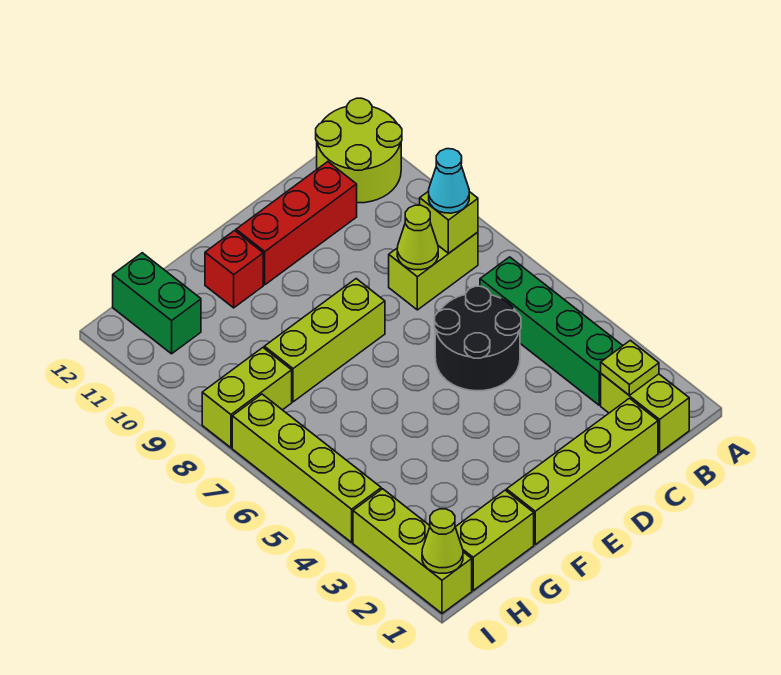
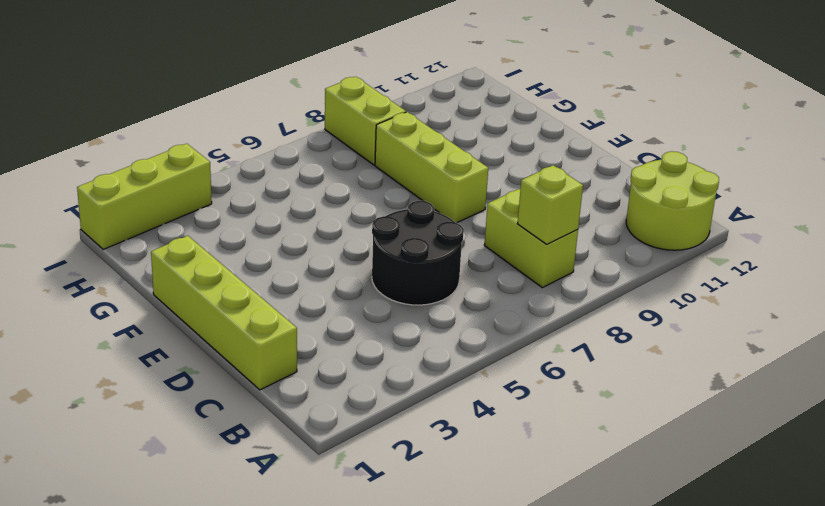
none -> lime 1x2 brick [601,374,689,453]
none -> green 1x4 brick [480,257,623,405]
none -> red 1x3 brick [236,162,357,285]

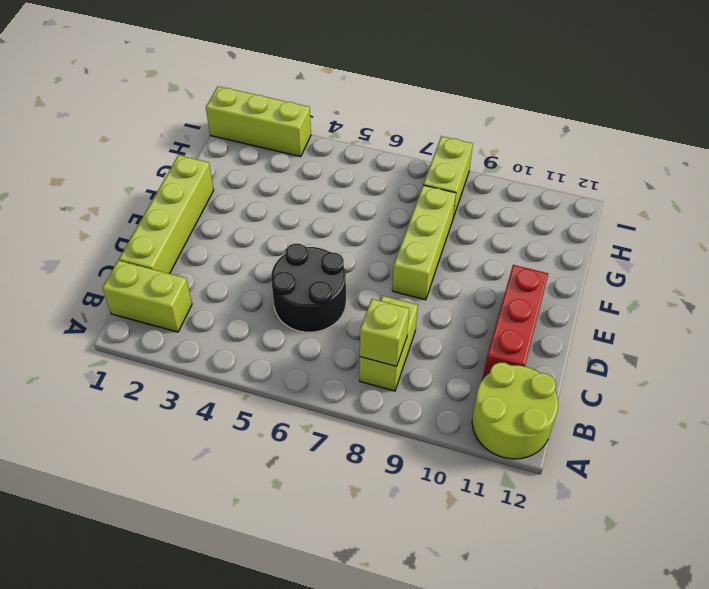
none -> green 1x4 brick [480,257,623,405]
none -> red 1x1 brick [205,231,263,308]
none -> lime 1x2 brick [455,490,534,590]

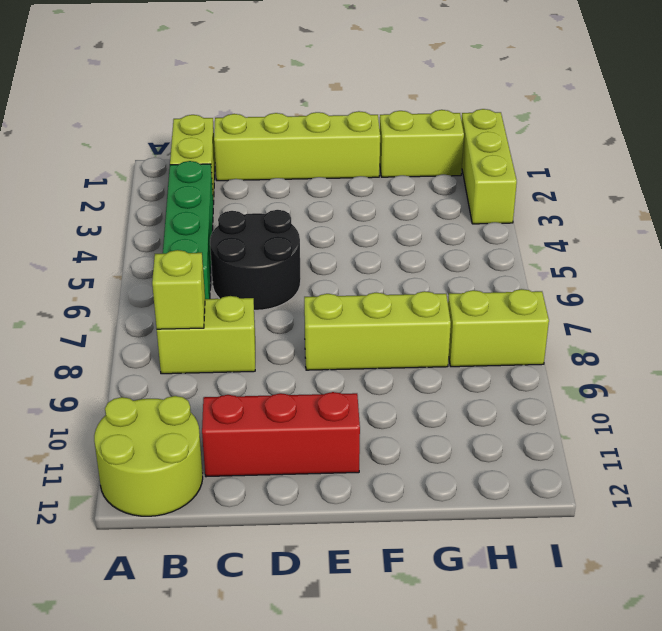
none -> red 1x1 brick [205,231,263,308]
none -> green 1x2 brick [113,253,201,354]
none -> lime 1x4 brick [232,394,381,542]

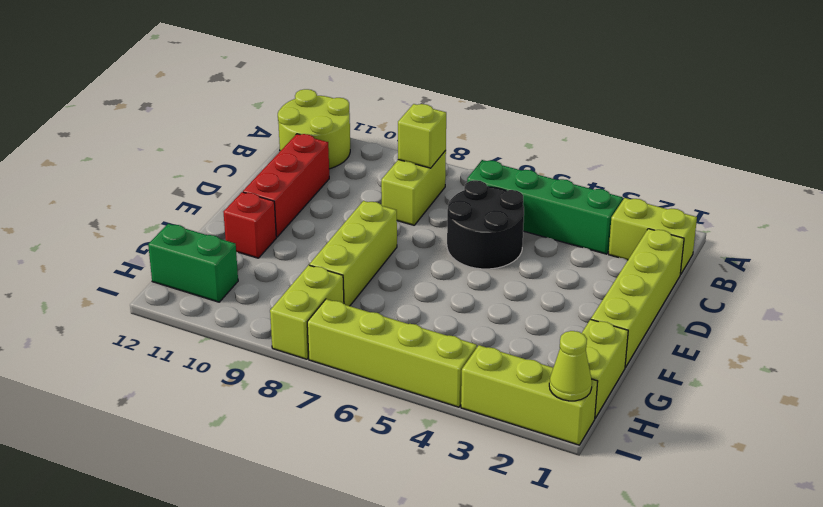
none -> lime 1x1 plate [601,340,659,395]
none -> lime 1x1 cone [397,205,438,270]
none -> cyan 1x1 cone [429,149,469,213]

